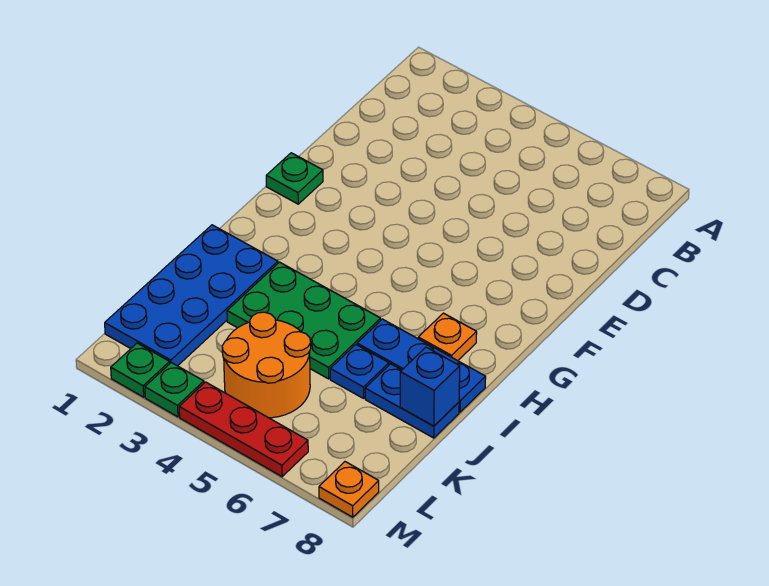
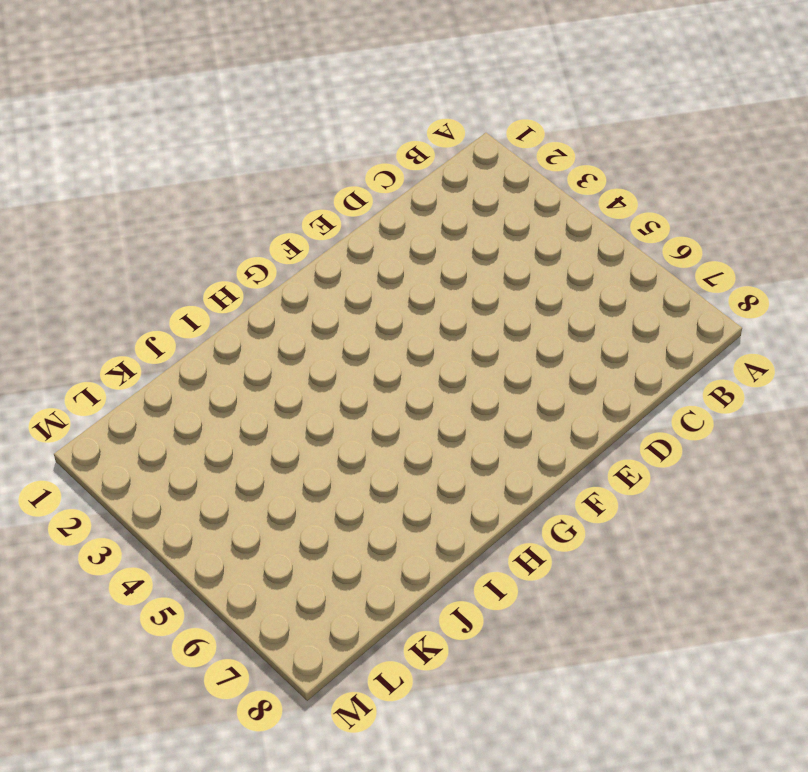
none -> green 1x1 plate [266,153,323,204]
none -> orange 1x1 plate [418,313,477,361]
none -> blue 2x4 plate [105,225,278,366]

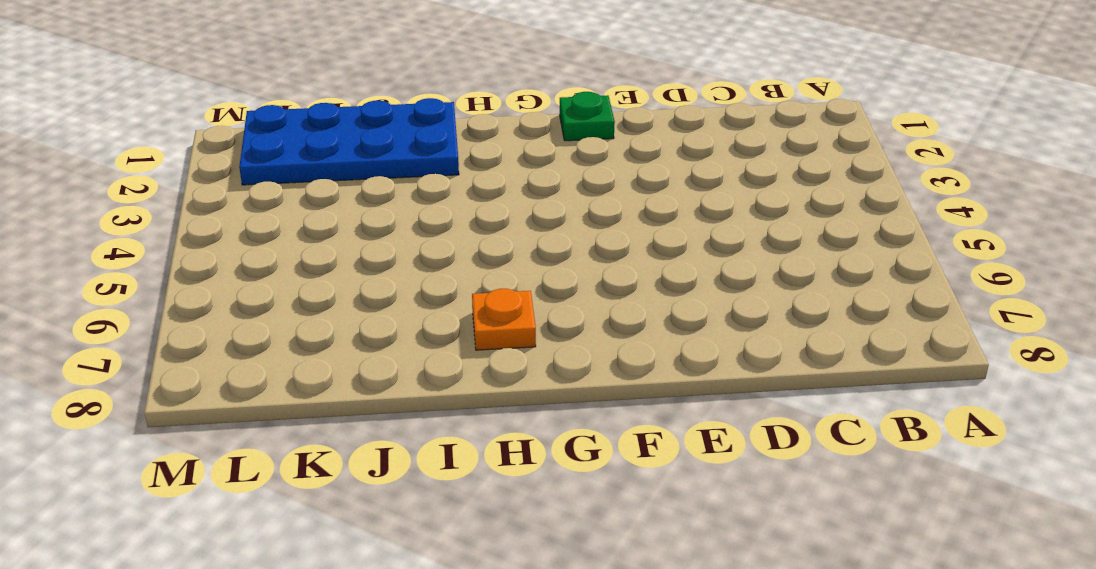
none -> green 2x3 plate [227,262,381,379]
none -> blue 1x3 plate [357,319,486,412]
none -> blue 1x1 plate [330,345,389,398]

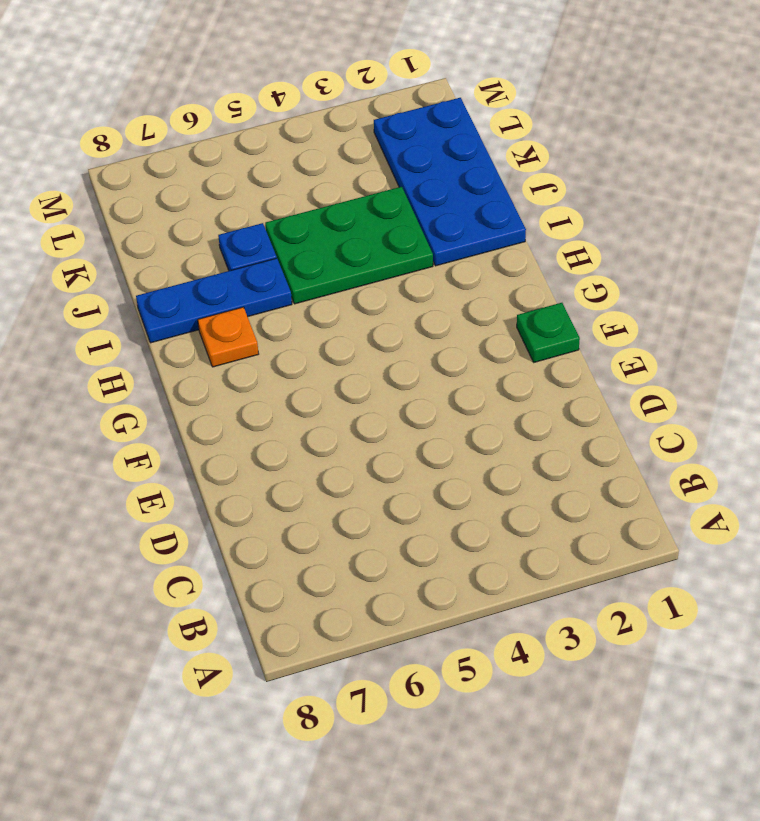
none -> blue 1x2 plate [365,364,459,438]
none -> orange 2x2 round brick [222,312,311,418]
none -> green 1x1 plate [111,343,170,397]

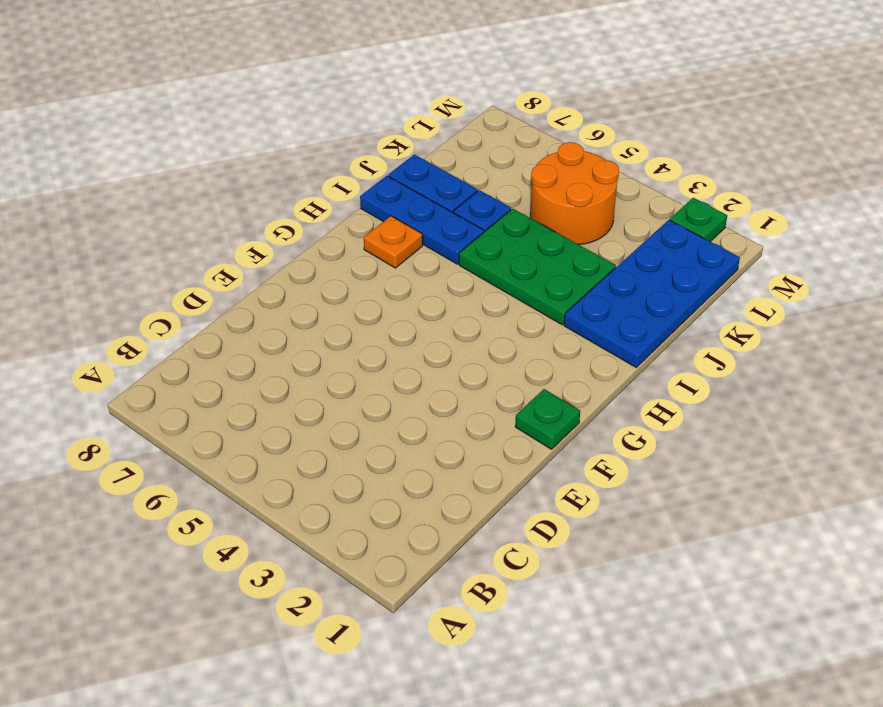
none -> green 1x1 plate [145,363,204,417]
none -> red 1x3 plate [179,382,308,477]
none -> orange 1x1 plate [319,462,379,517]

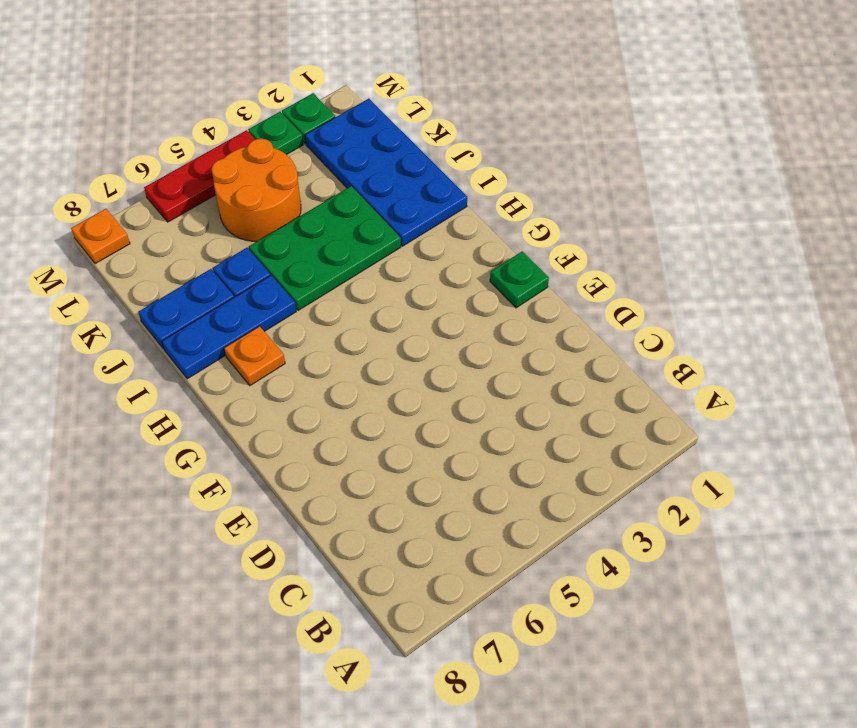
none -> blue 1x1 brick [400,347,460,426]

